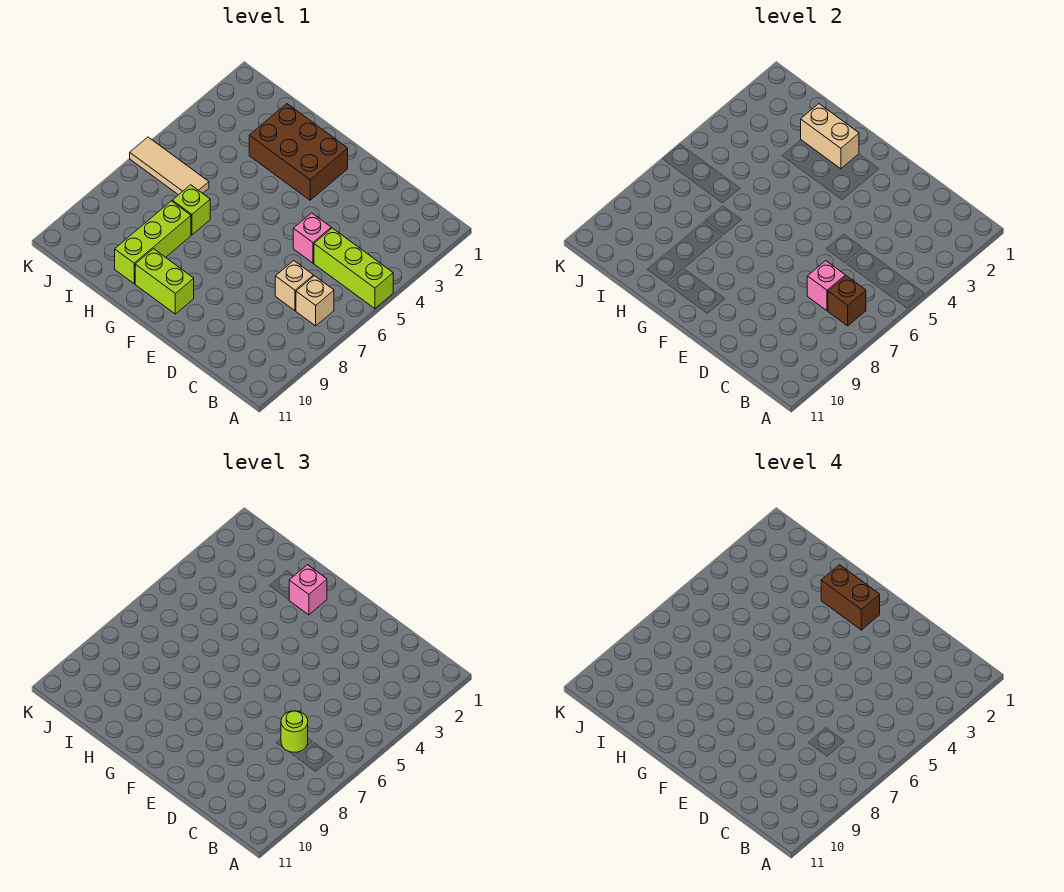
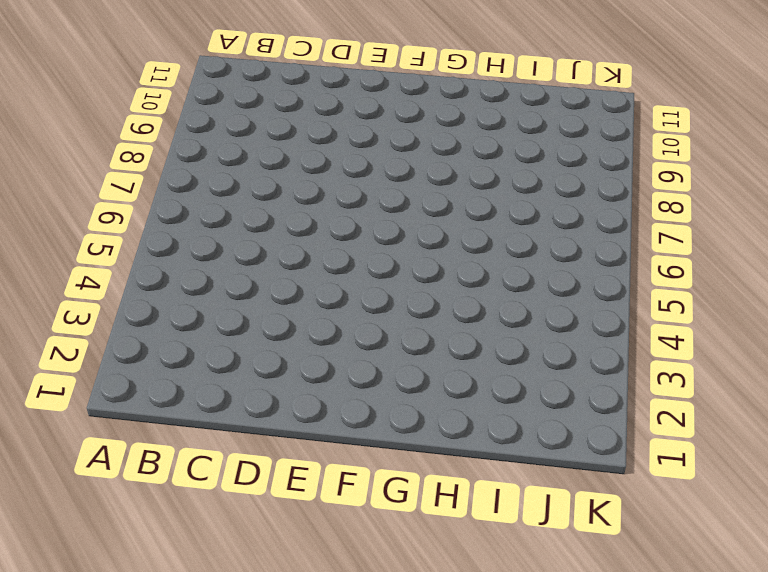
none -> lime 1x3 brick [314,228,393,309]
none -> tan 1x1 brick [296,276,334,326]
none -> tan 1x1 brick [275,261,313,311]

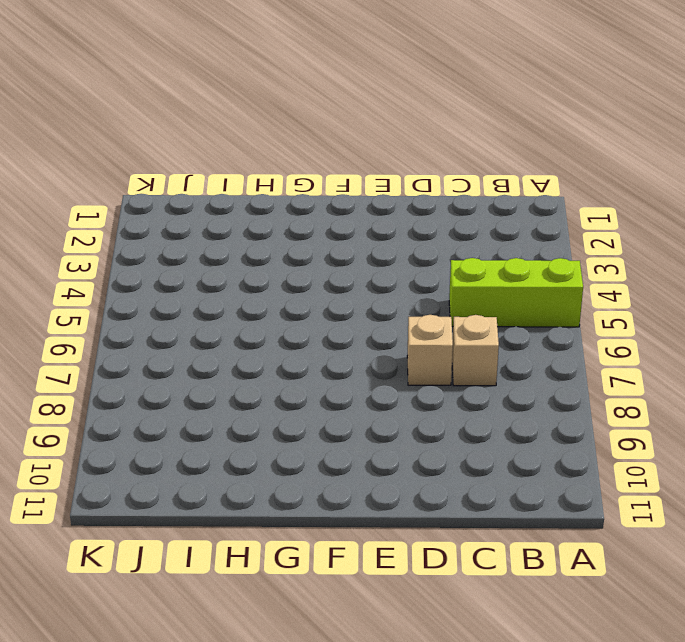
tan 1x1 brick [407,315,453,385] -> tan 1x1 brick moved to [296,276,334,326]
none -> pink 1x1 brick [293,213,331,263]
none -> brown 2x3 brick [249,104,348,200]
none -> lime 1x2 brick [135,249,194,314]

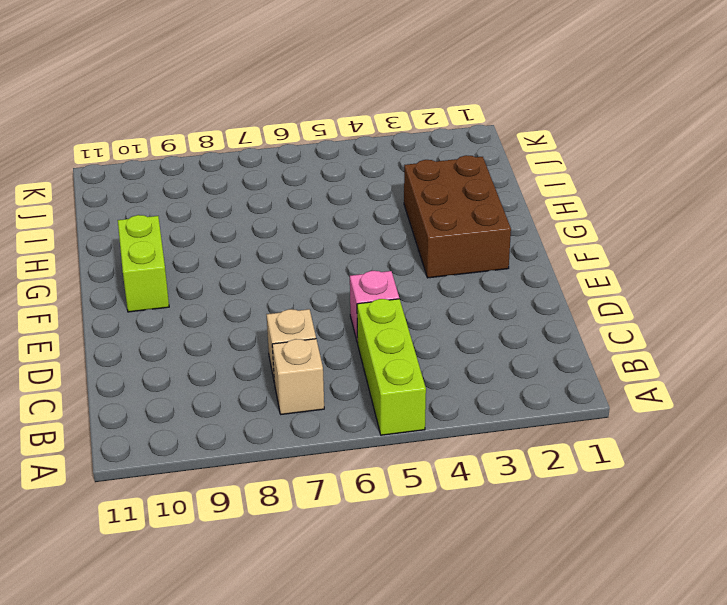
none -> lime 1x1 brick [172,185,210,235]
none -> lime 1x3 brick [115,201,191,284]
none -> tan 1x3 tile [130,137,209,195]

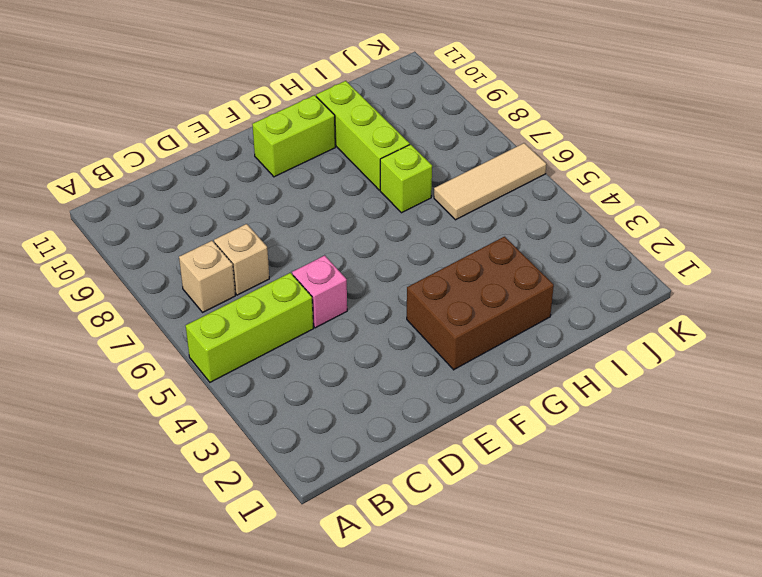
none -> brown 1x1 brick [828,276,866,326]
none -> pink 1x1 brick [807,261,845,311]
none -> tan 1x2 brick [801,104,859,169]

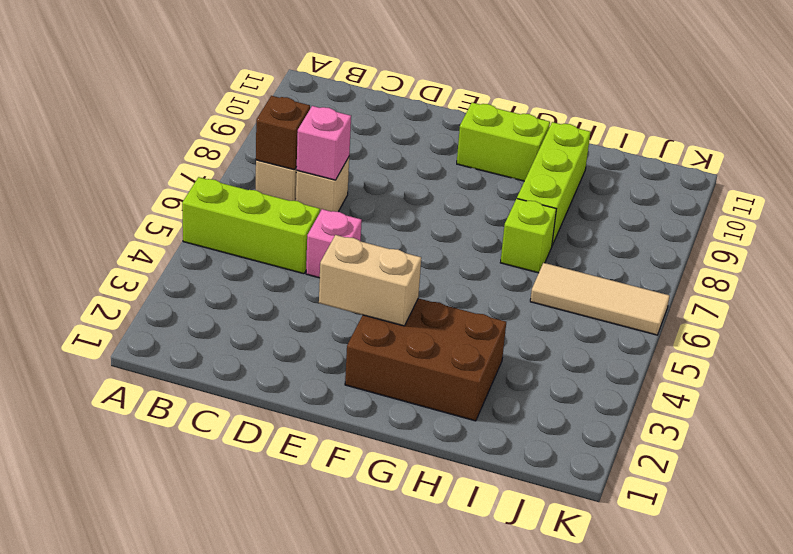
tan 1x2 brick [319,235,421,326] -> tan 1x2 brick moved to [801,104,859,169]
none -> lime 1x1 round brick [281,711,308,752]
none -> pink 1x1 brick [289,565,327,615]
none -> brown 1x2 brick [821,565,880,630]

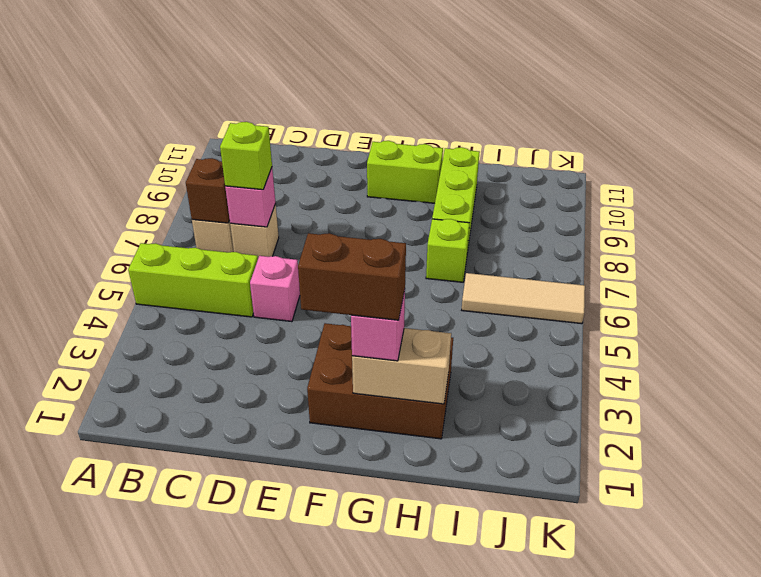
lime 1x1 brick [220,122,272,190] -> lime 1x1 round brick [281,711,308,752]

